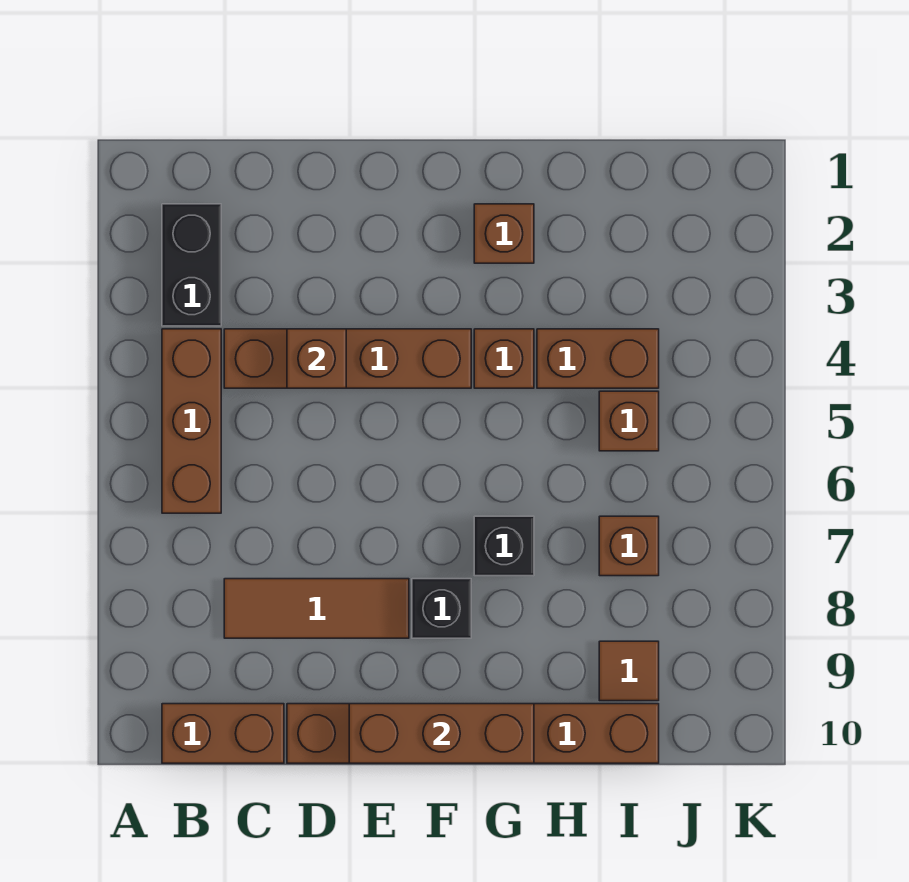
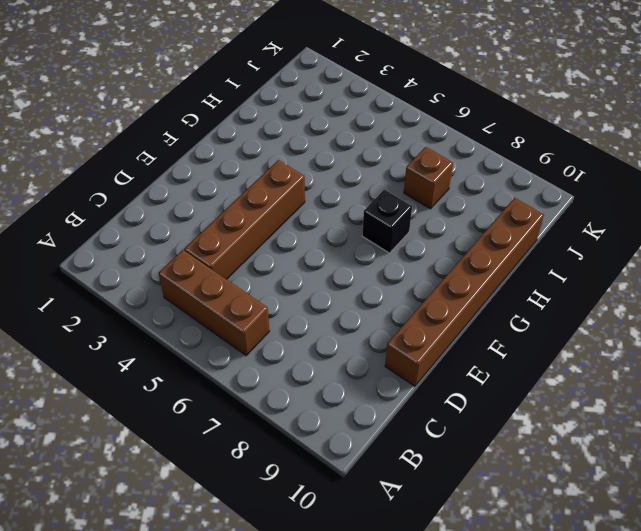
none -> black 1x2 brick [162,204,221,326]
none -> brown 1x2 brick [162,704,284,763]
none -> brown 1x3 tile [224,579,409,638]

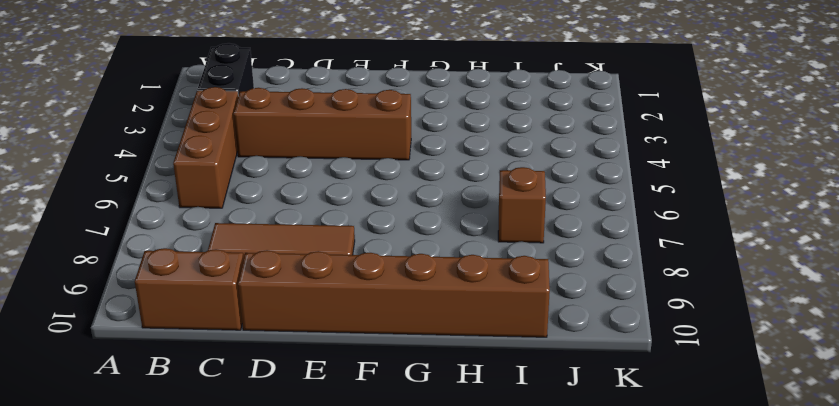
none -> black 1x1 brick [412,579,471,638]
none -> brown 1x1 brick [474,204,534,263]
none -> brown 1x1 brick [474,329,534,388]

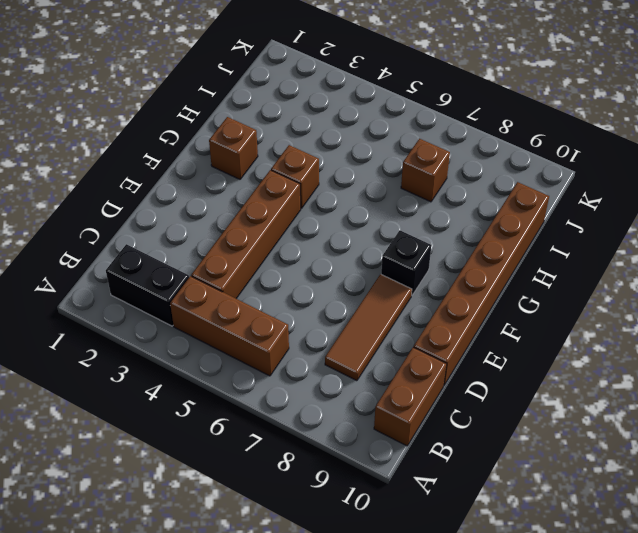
none -> black 1x1 brick [474,516,534,576]
none -> brown 1x2 brick [537,329,659,388]
none -> brown 1x1 brick [599,391,659,451]

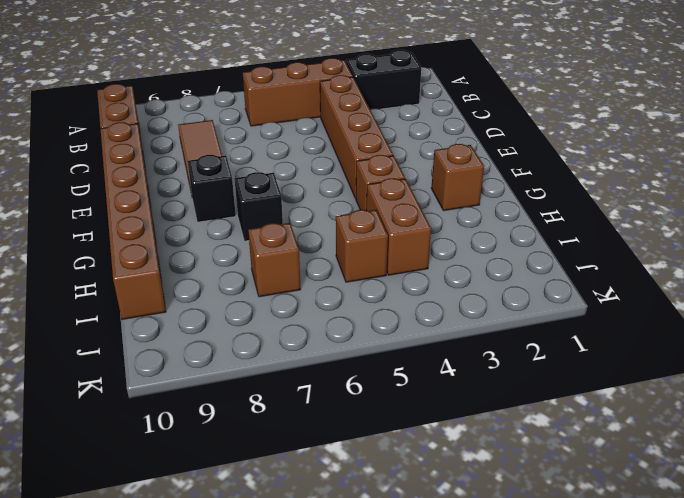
none -> brown 1x1 tile [599,641,659,701]
none -> brown 1x1 brick [287,329,346,388]
none -> brown 1x3 brick [349,704,534,763]

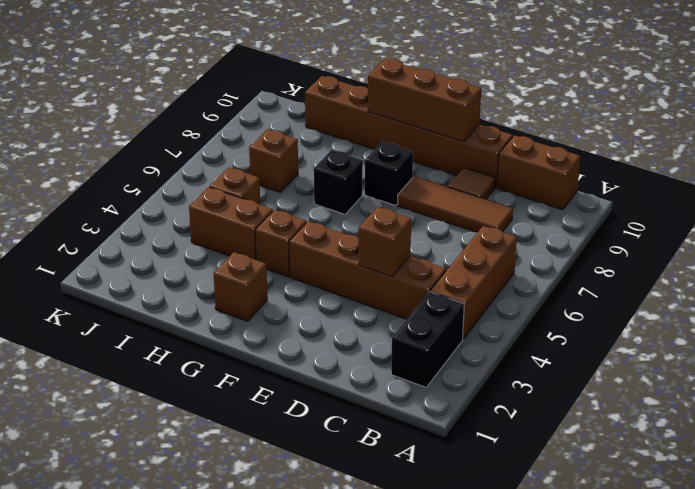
brown 1x1 tile [448,168,495,199] -> brown 1x1 tile moved to [599,641,659,701]

